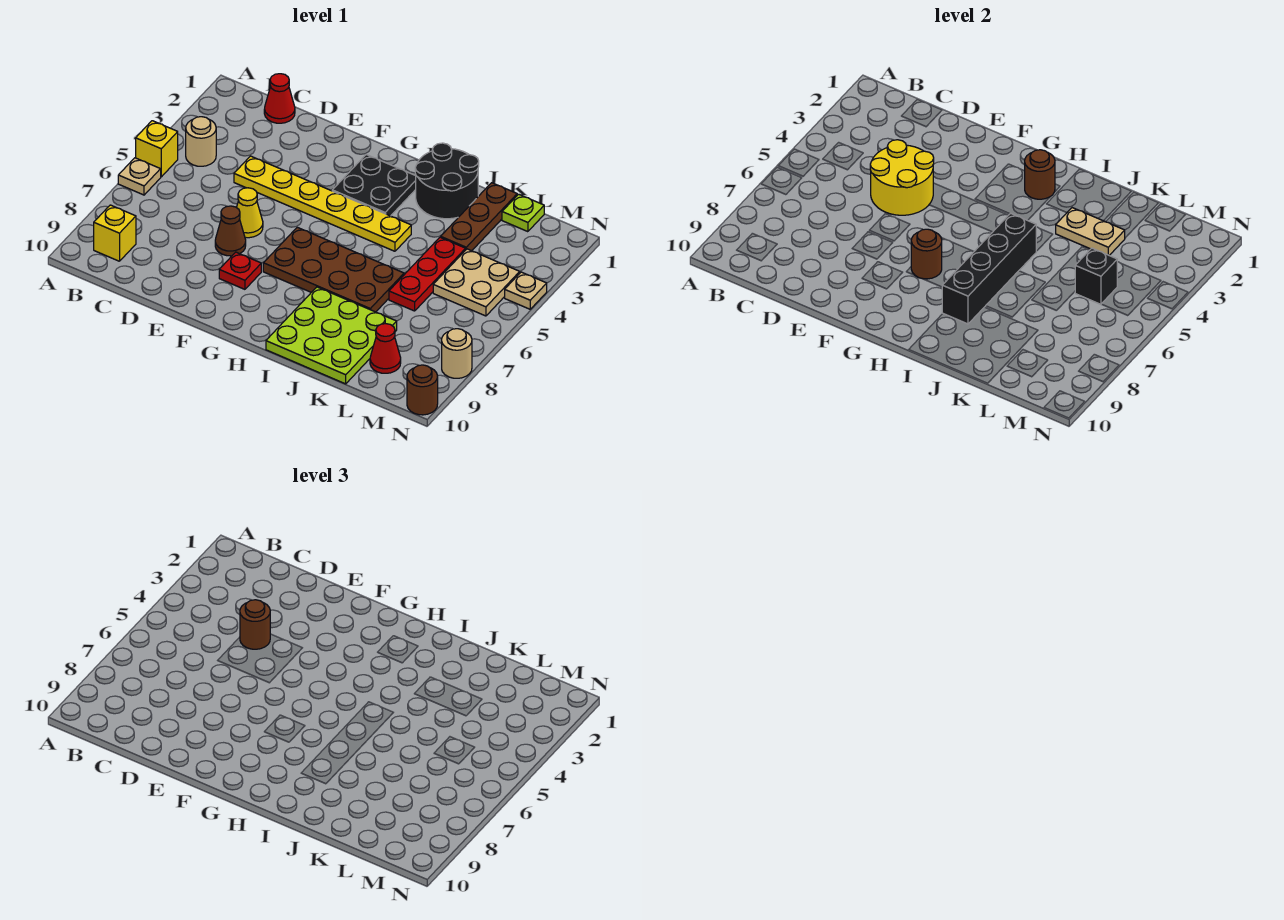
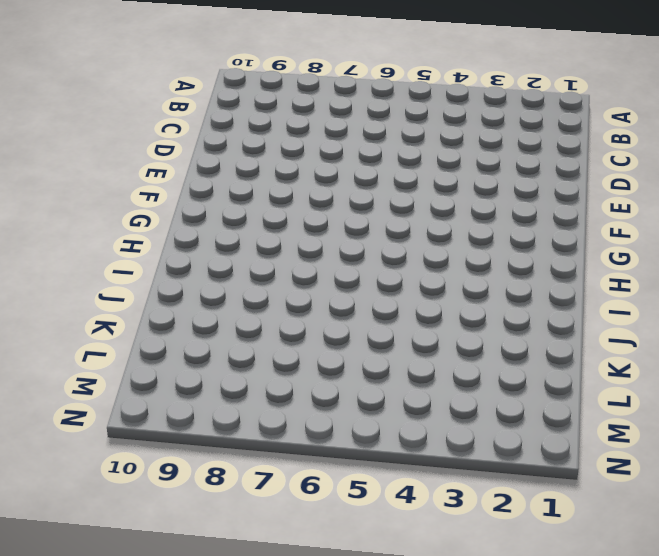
none -> yellow 1x1 brick [136,121,178,177]
none -> tan 1x1 plate [118,158,161,195]
none -> tan 1x1 round brick [186,117,216,166]

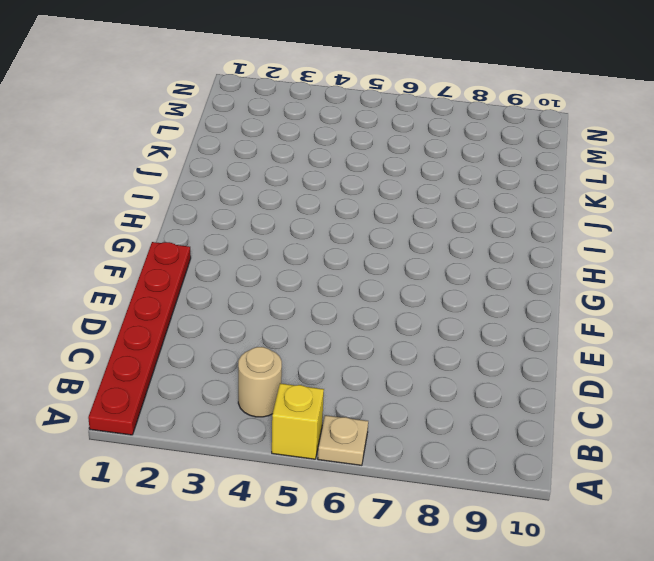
red 1x6 plate [88,242,191,435] -> red 1x1 cone [264,74,295,123]
none -> yellow 1x1 brick [94,205,136,261]
none -> yellow 1x6 plate [234,156,411,251]
none -> yellow 1x1 cone [237,188,263,238]

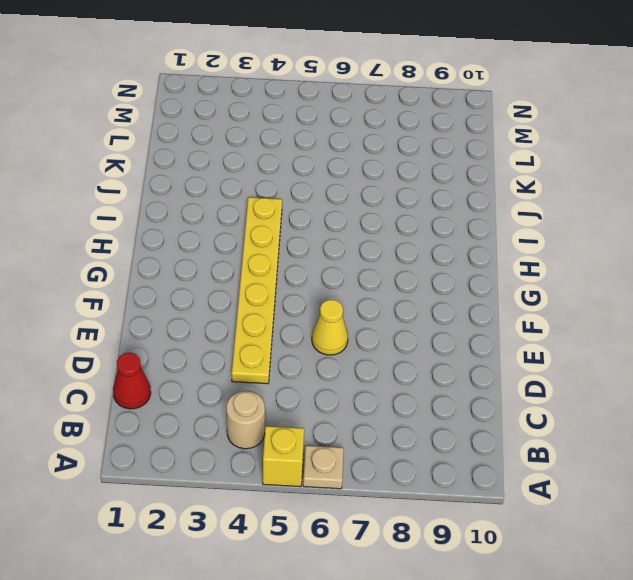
none -> yellow 1x1 brick [94,205,136,261]
none -> brown 1x1 cone [215,206,246,256]
none -> red 1x1 plate [219,252,261,289]

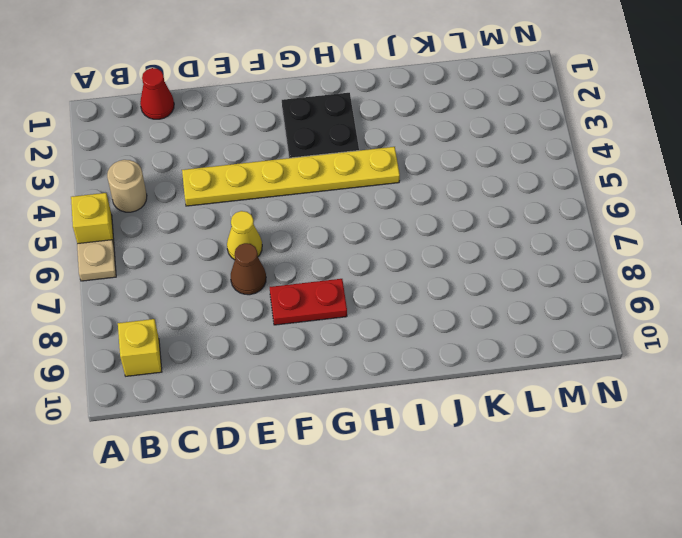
red 1x2 plate [270,279,347,325] -> red 1x1 plate [219,252,261,289]
none -> brown 2x4 plate [263,227,404,312]
none -> black 2x2 round brick [415,143,479,219]
none -> lime 3x3 plate [266,287,397,384]

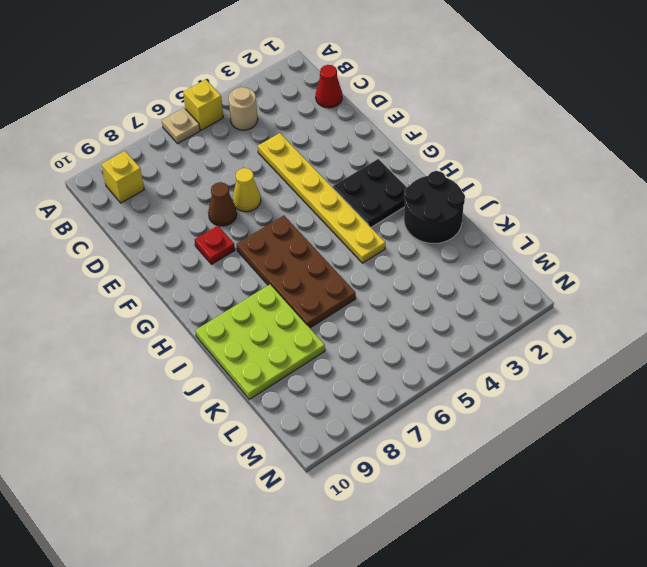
none -> brown 1x3 plate [441,183,517,251]
none -> red 1x3 plate [389,237,466,311]
none -> lime 1x1 plate [502,194,544,232]

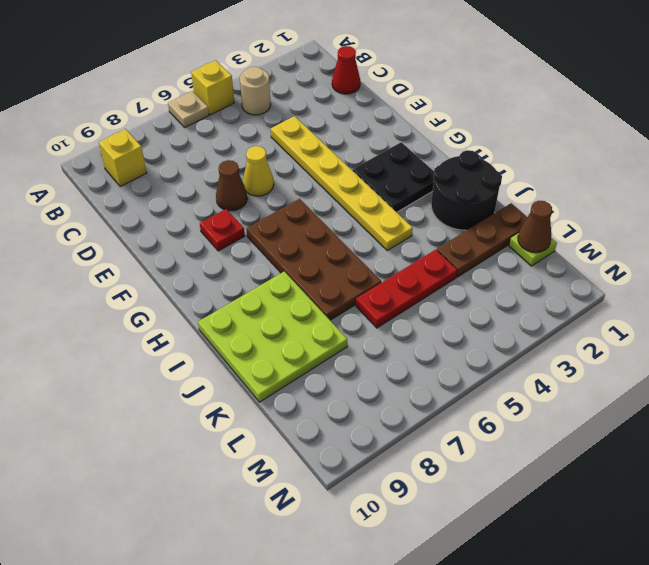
brown 1x1 cone [518,201,552,253] -> none
none -> tan 2x2 plate [433,249,520,316]
none -> red 1x1 cone [370,324,401,373]
none -> tan 1x1 plate [505,272,547,309]

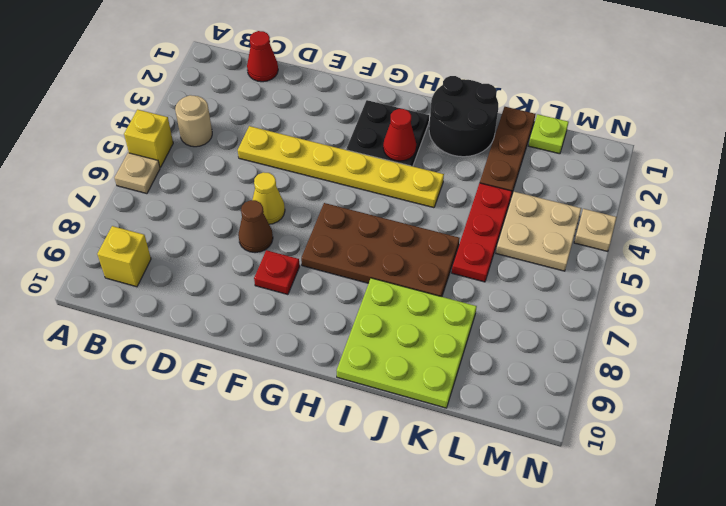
red 1x1 cone [383,109,416,161] -> red 1x1 cone moved to [370,324,401,373]
none -> tan 1x1 round brick [442,329,472,378]
none -> brown 1x1 round brick [407,365,438,415]
none -> yellow 2x2 round brick [870,140,934,215]

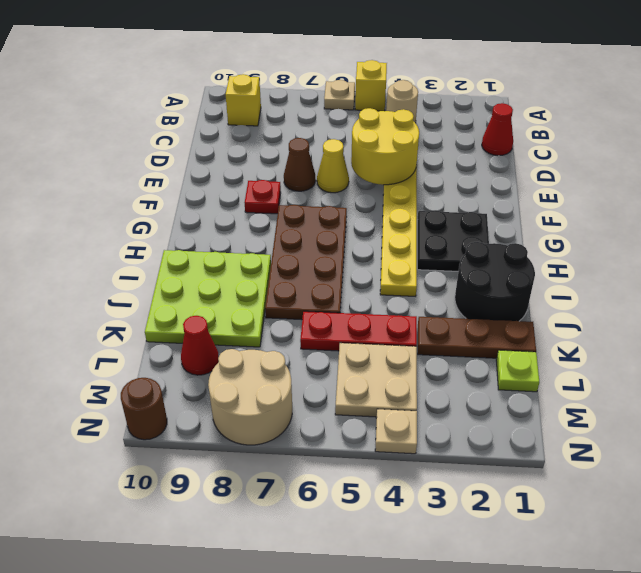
tan 2x2 round brick [208,349,292,445] -> tan 1x1 round brick [442,329,472,378]
none -> brown 1x1 round brick [911,229,942,279]
none -> brown 1x1 round brick [1025,150,1055,199]
none -> black 1x4 brick [942,213,1036,324]

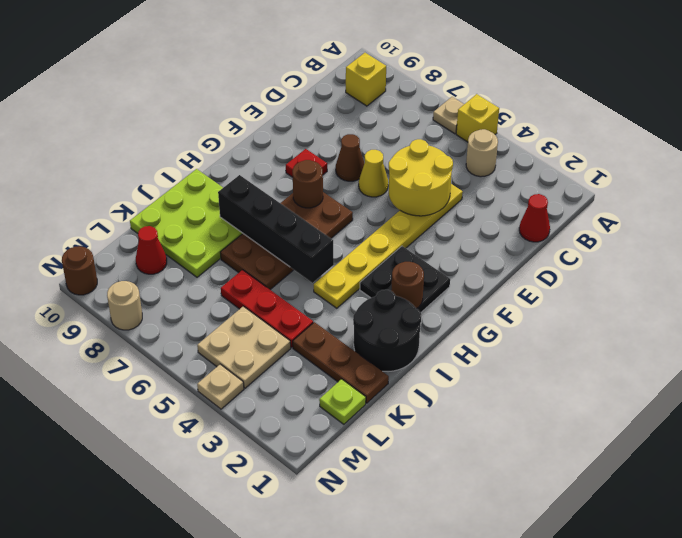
none -> tan 1x2 plate [1056,208,1125,255]
none -> black 1x1 brick [1075,248,1117,304]
none -> brown 1x1 round brick [240,600,270,649]

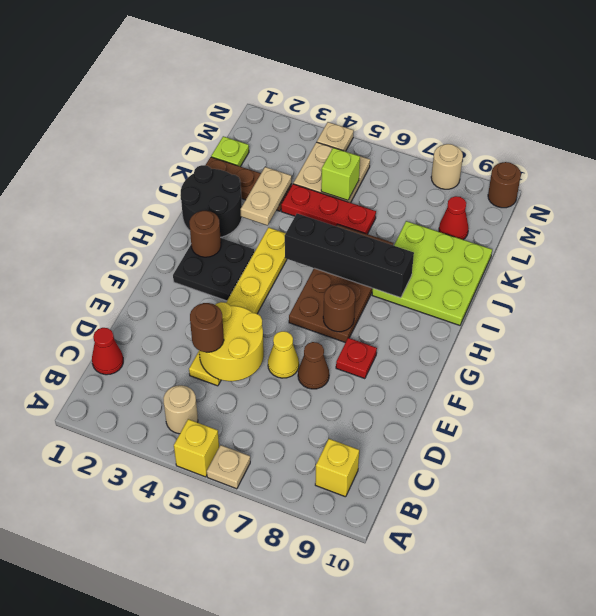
lime 1x1 brick [321,148,360,200] -> black 1x1 brick [1075,248,1117,304]

